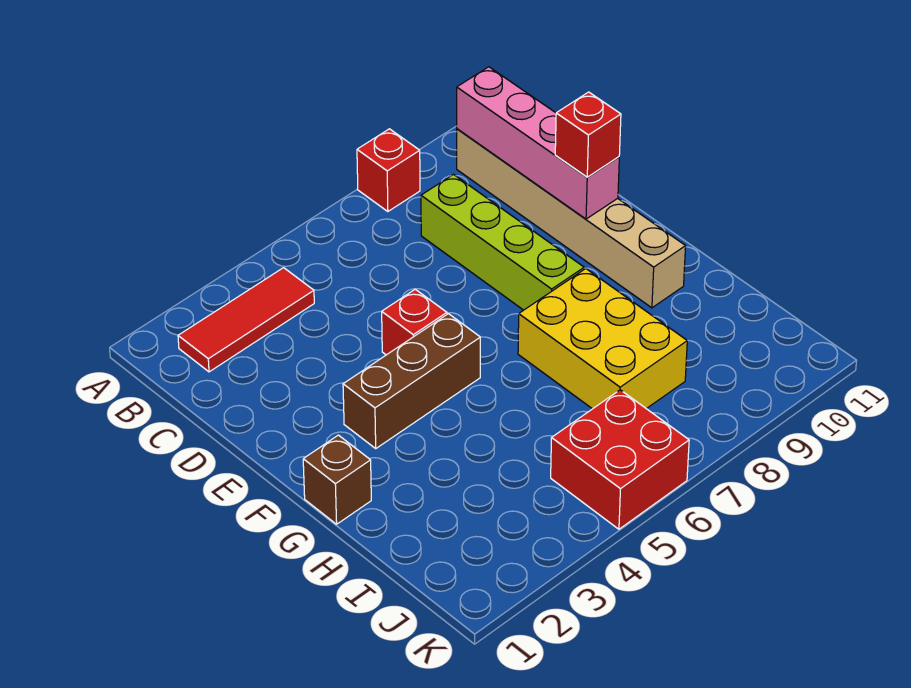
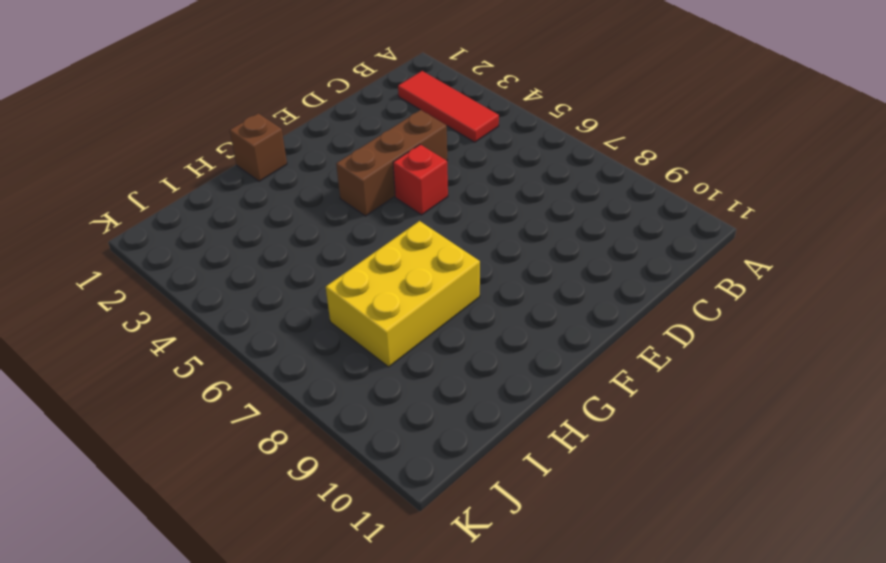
brown 1x3 brick [336,110,447,216] -> brown 1x3 brick turned to [343,314,480,448]
none -> red 1x1 brick [357,129,420,212]
none -> tan 1x6 brick [457,129,686,308]

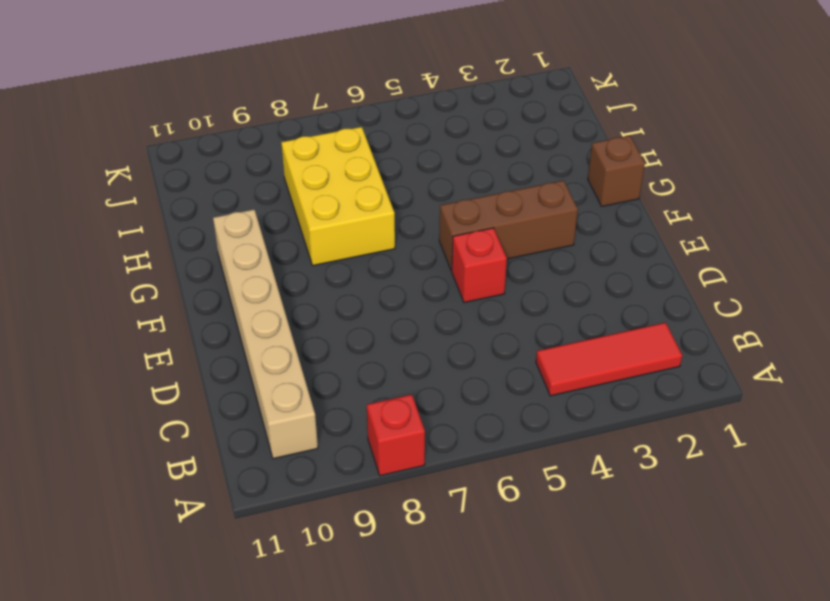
none -> lime 1x4 brick [421,175,584,310]
none -> red 2x2 brick [551,390,689,529]

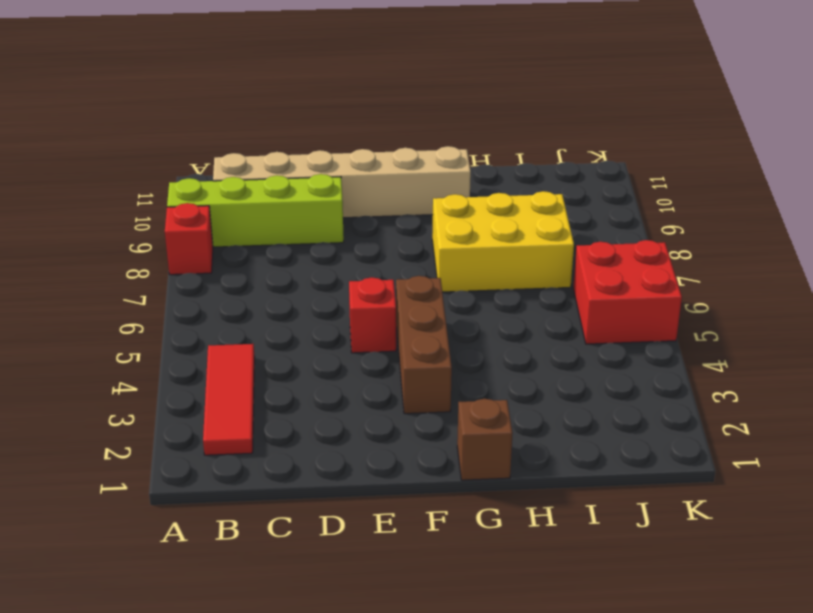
lime 1x4 brick [167,174,344,247] -> lime 1x4 brick moved to [421,175,584,310]
none -> pink 1x4 brick [457,67,619,219]
none -> red 1x1 brick [555,92,621,177]

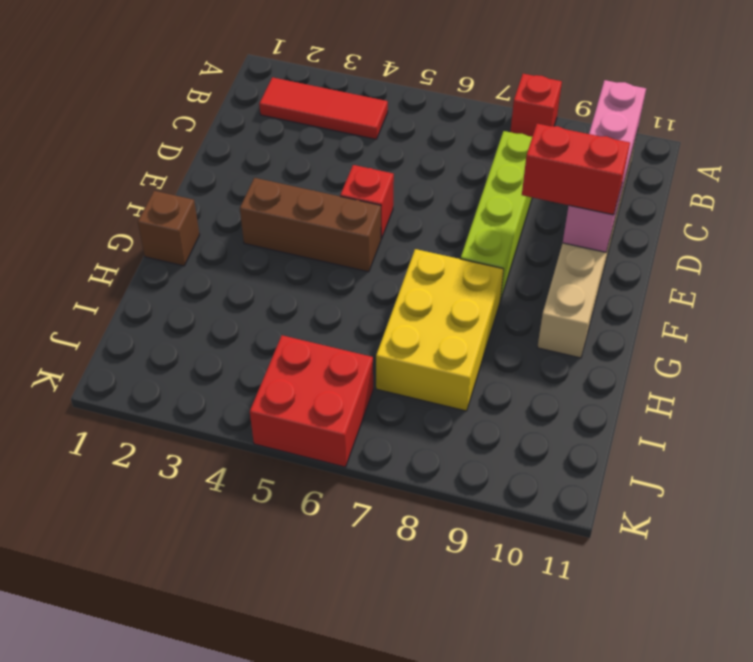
red 1x2 brick [522,124,630,215] -> red 1x1 brick [555,92,621,177]

